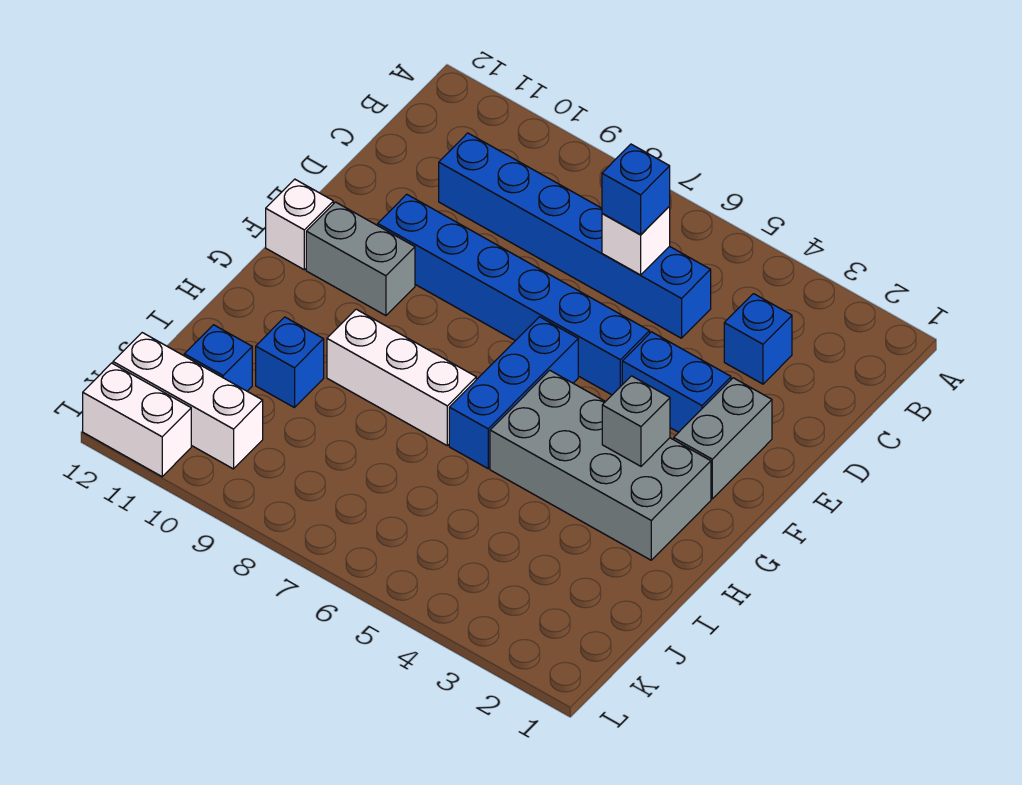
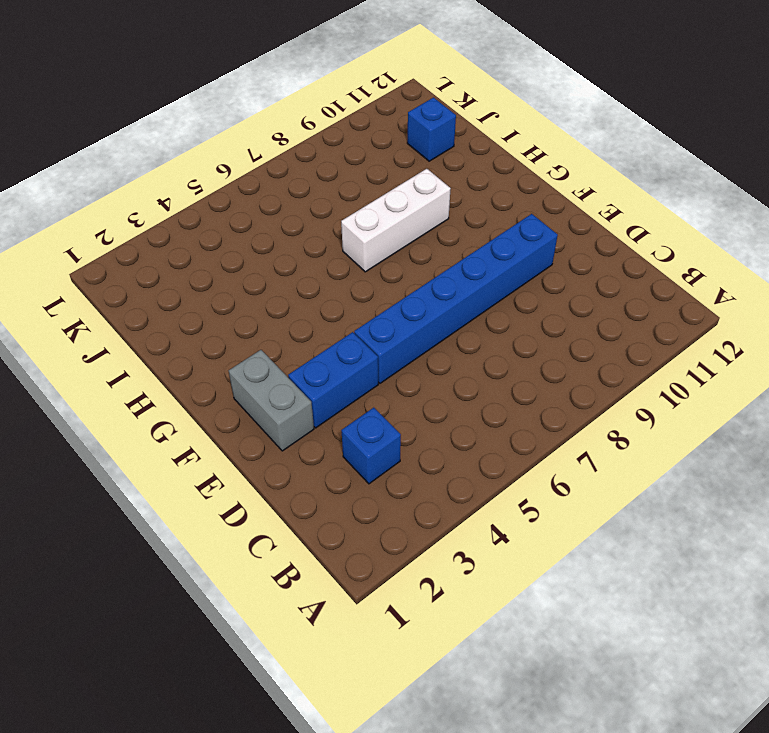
none -> blue 1x6 brick [439,133,711,338]
none -> blue 1x3 brick [449,317,578,469]
none -> grey 1x2 brick [306,202,415,316]

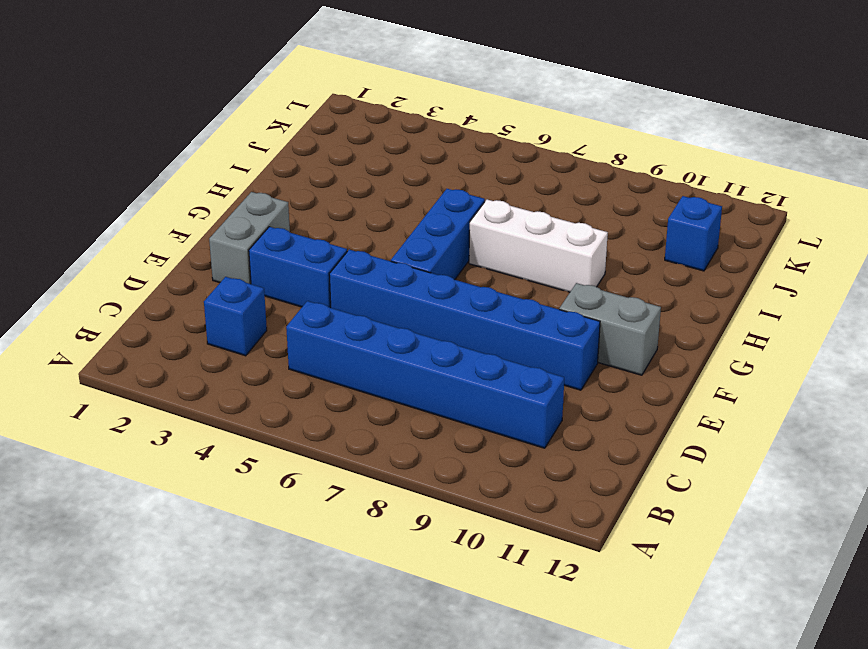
none -> white 1x1 brick [266,179,333,270]
none -> grey 2x4 brick [490,370,711,560]
none -> blue 1x1 brick [256,317,324,408]

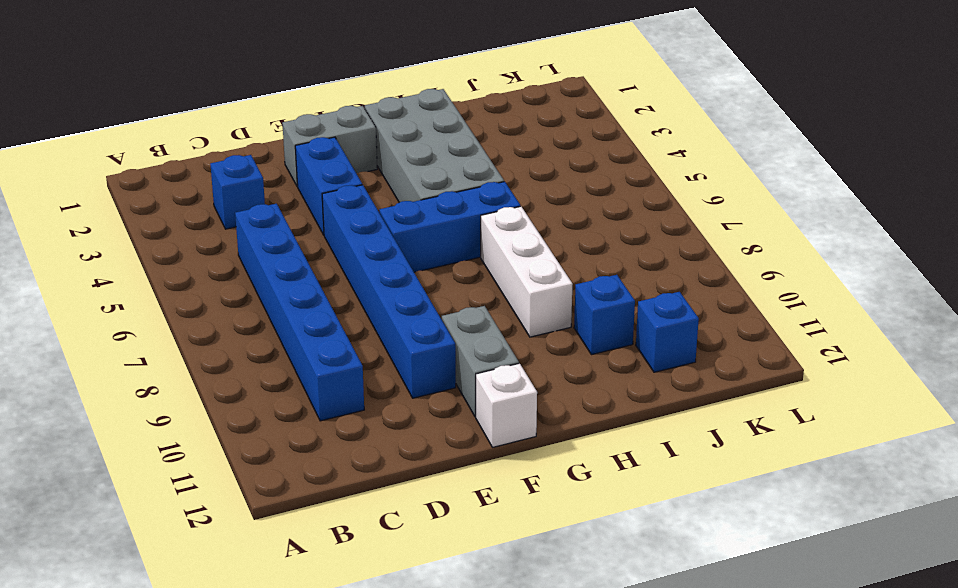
none -> white 1x3 brick [113,333,263,469]
none -> white 1x2 brick [83,363,191,477]
none -> white 1x1 brick [602,206,670,275]

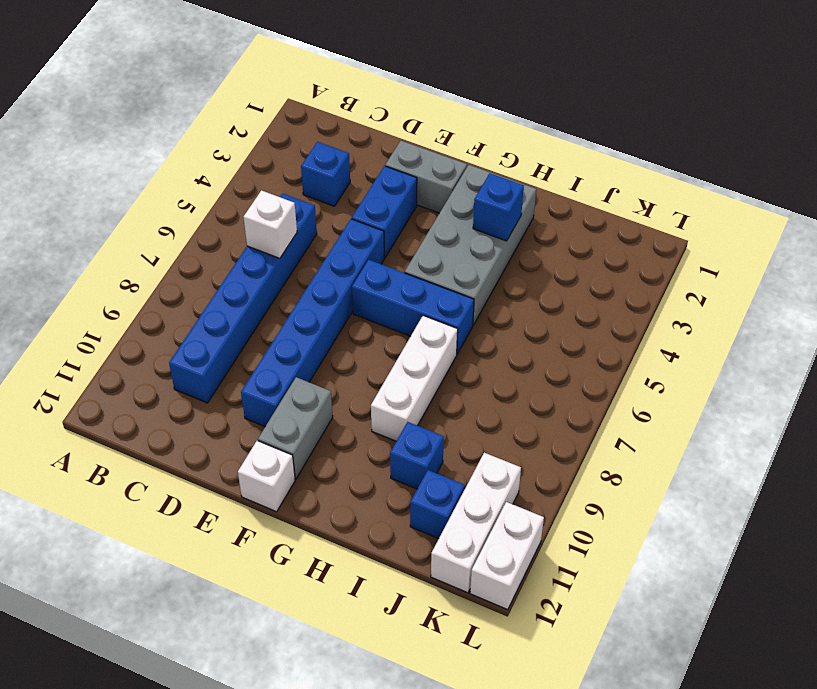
blue 1x1 brick [473,174,524,241] -> blue 1x1 brick moved to [602,144,670,235]
none -> grey 1x1 brick [602,376,670,466]

